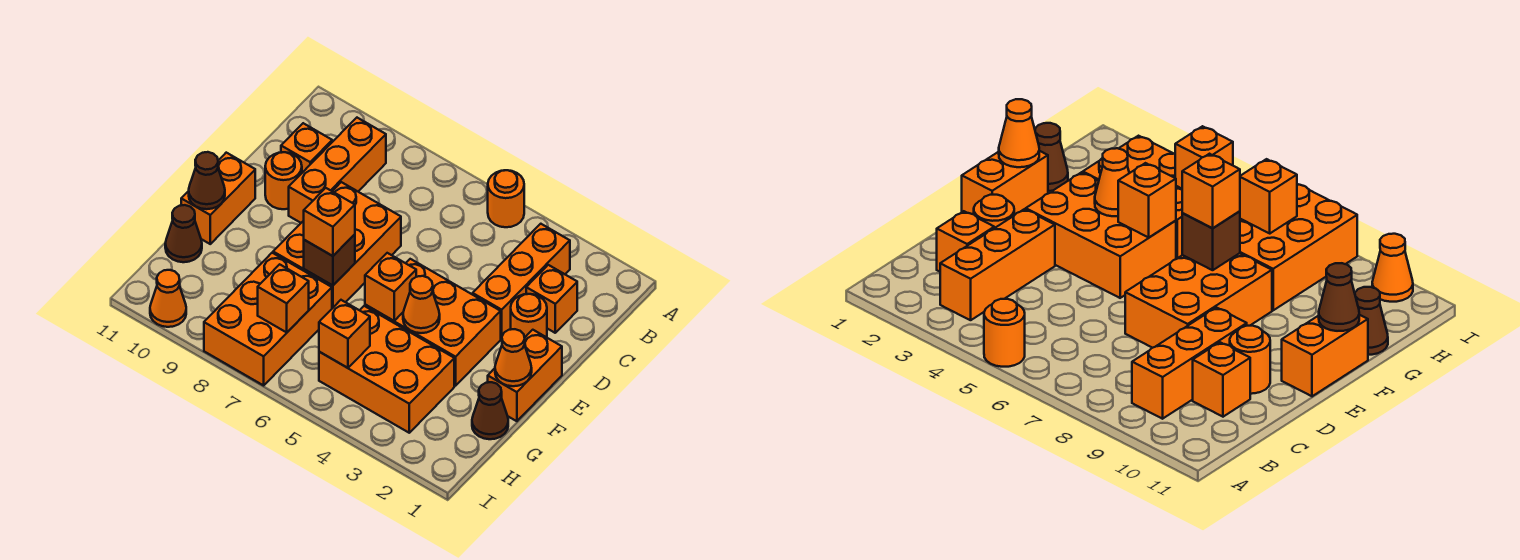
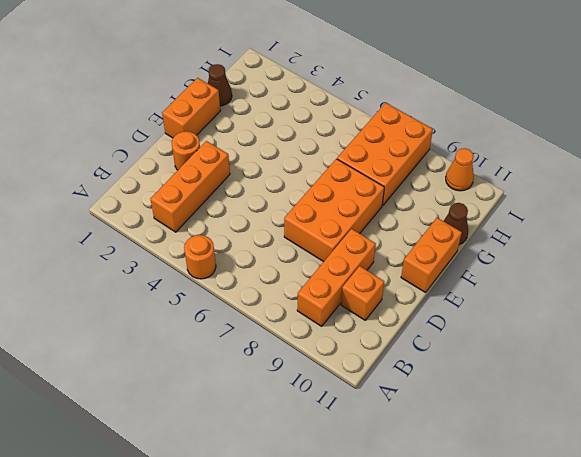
none -> orange 1x1 brick [526,265,577,333]
none -> orange 1x1 round brick [265,152,302,209]
none -> orange 2x3 brick [365,259,501,386]

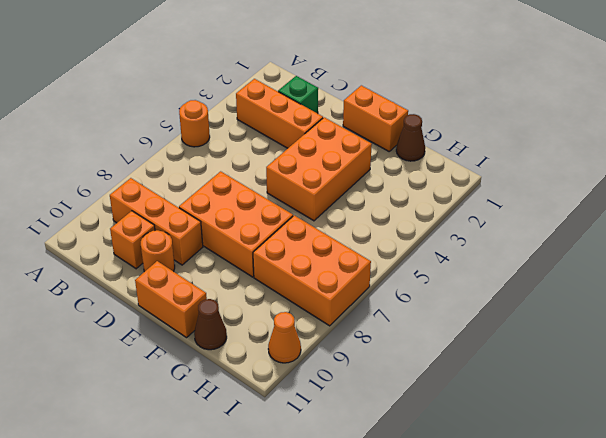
green 1x1 brick [278,76,318,114] -> orange 1x1 brick [526,265,577,333]
none -> orange 1x1 round brick [511,294,547,338]
none -> orange 2x3 brick [319,306,454,433]
none -> orange 1x1 cone [495,329,532,386]

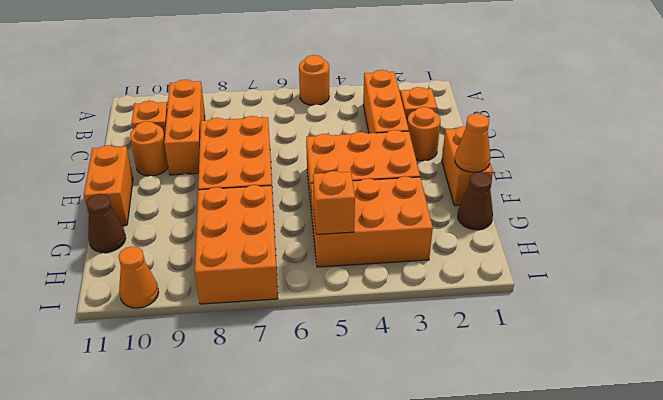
none -> orange 1x1 cone [403,276,440,333]
none -> orange 1x1 brick [365,253,416,321]
none -> brown 1x1 brick [304,234,355,286]

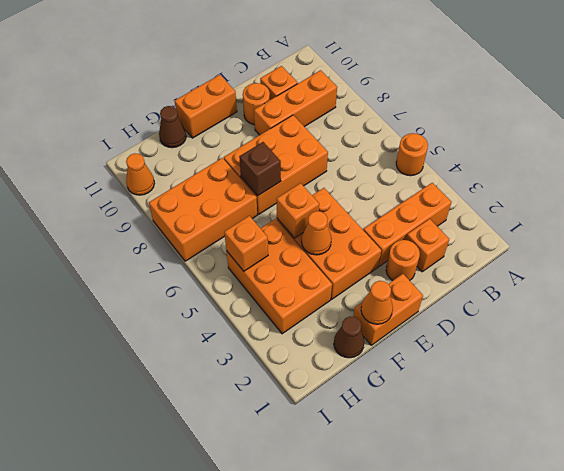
none -> brown 1x1 cone [189,152,225,209]
none -> orange 1x1 brick [258,264,309,332]
none -> orange 1x1 brick [304,188,355,256]

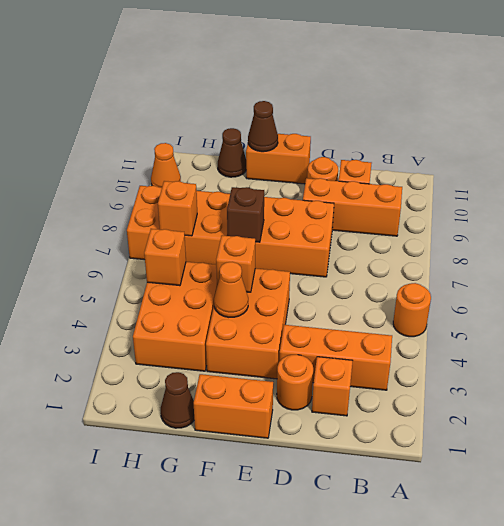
none -> orange 1x1 cone [495,329,532,386]
none -> orange 1x1 brick [304,188,355,256]

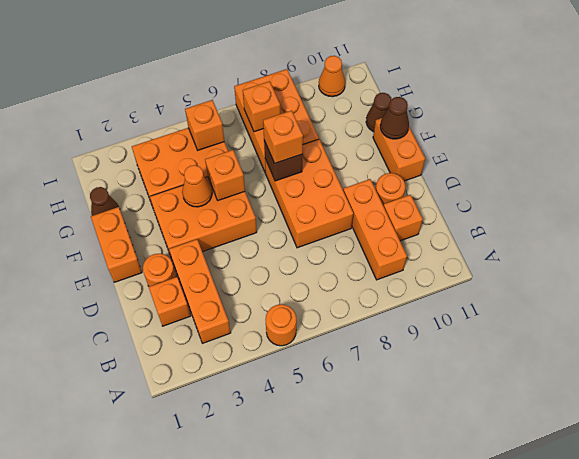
none -> orange 1x1 cone [495,329,532,386]

